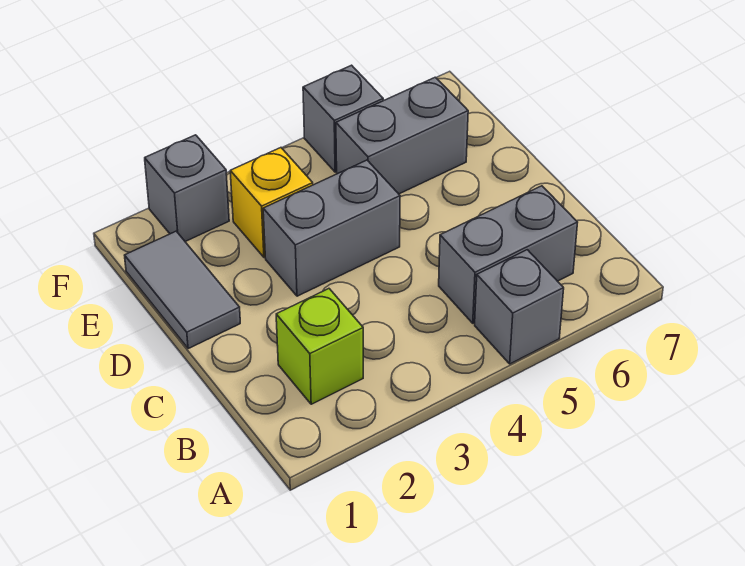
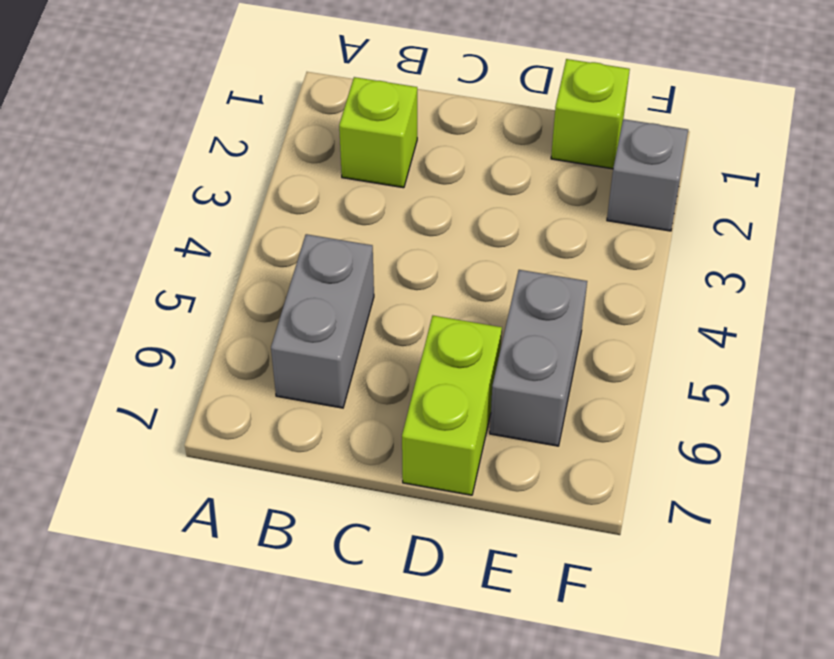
lime 1x2 brick [402,316,502,495] -> none
lime 1x1 brick [551,59,630,169] -> grey 1x2 tile [125,231,240,349]
none -> grey 1x1 brick [475,250,564,364]
none -> grey 1x2 brick [263,160,400,296]

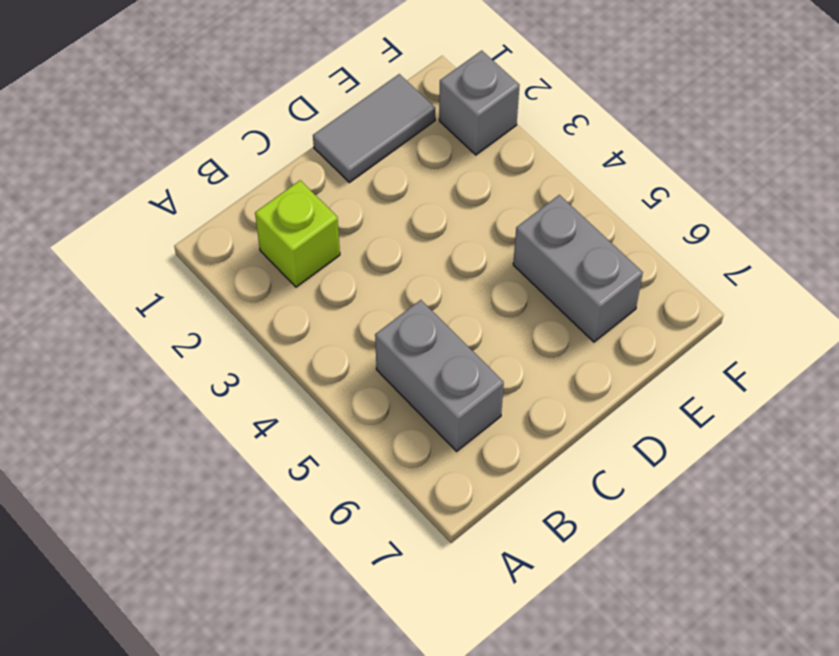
none -> grey 1x1 brick [475,250,564,364]
none -> grey 1x2 brick [263,160,400,296]

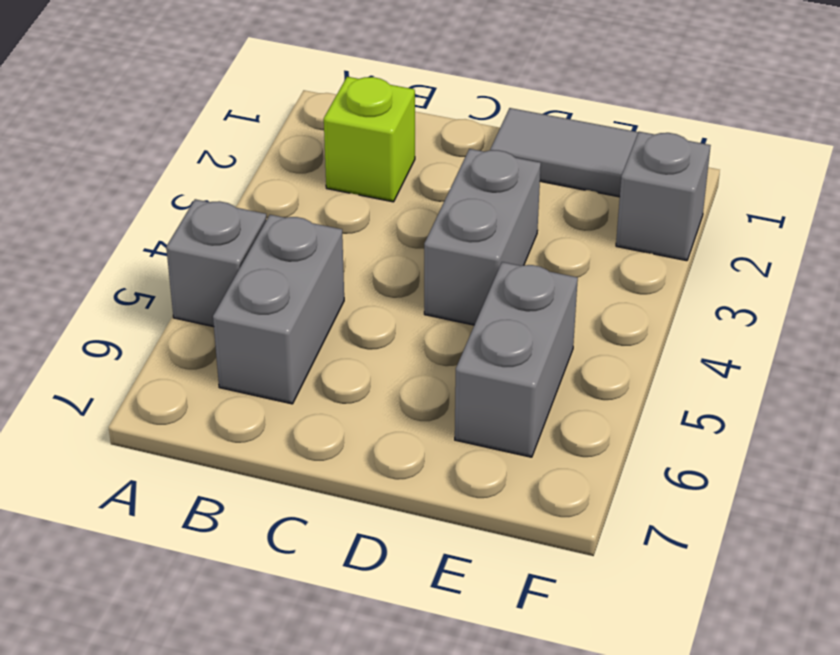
none -> yellow 1x1 brick [230,148,313,257]
none -> grey 1x1 brick [303,65,383,172]

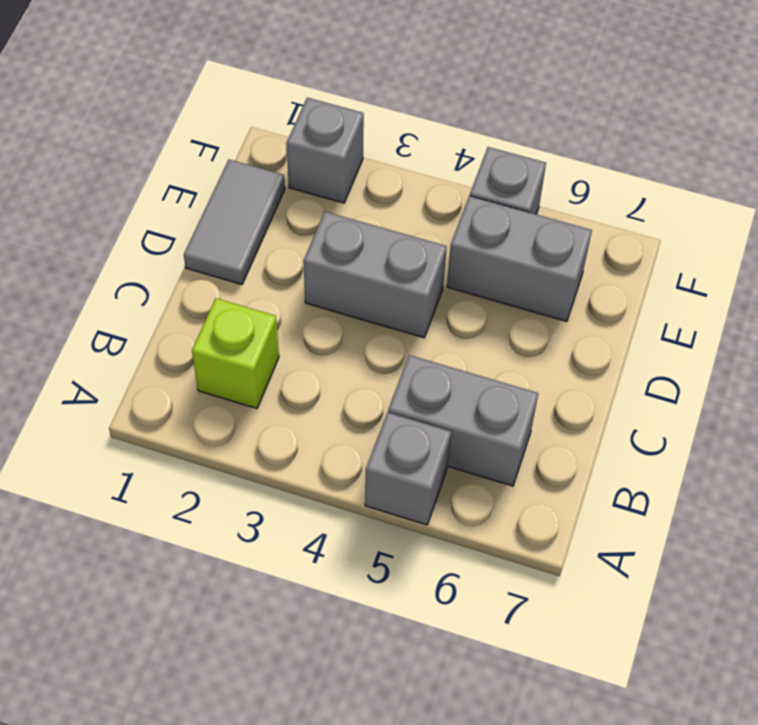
none -> yellow 1x1 brick [230,148,313,257]

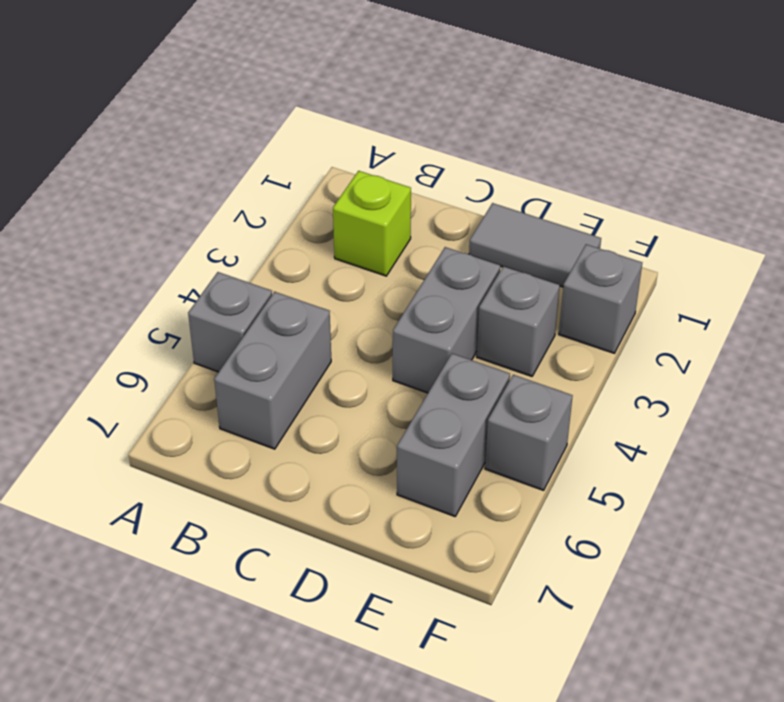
grey 1x1 brick [477,266,560,376] -> yellow 1x1 brick [230,148,313,257]

